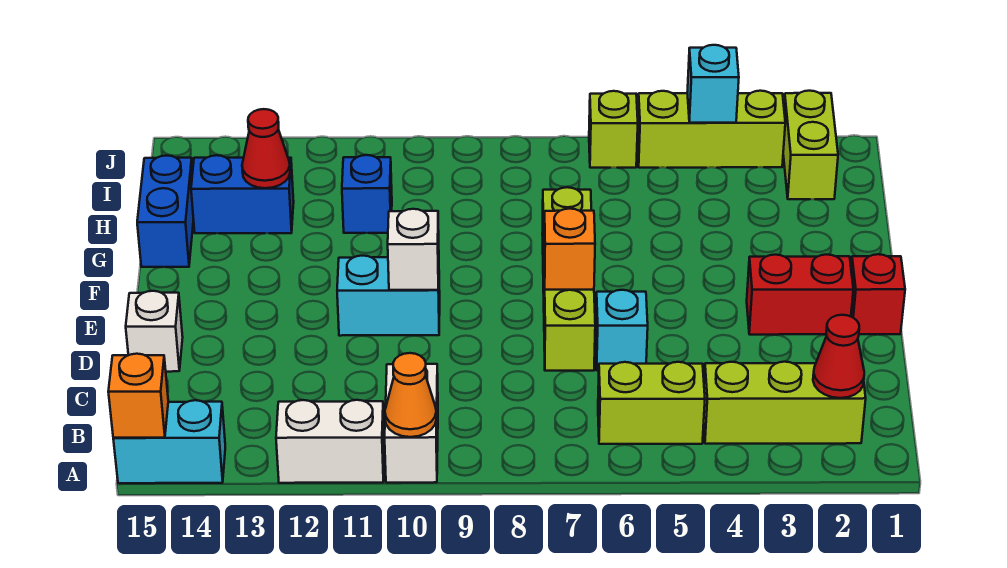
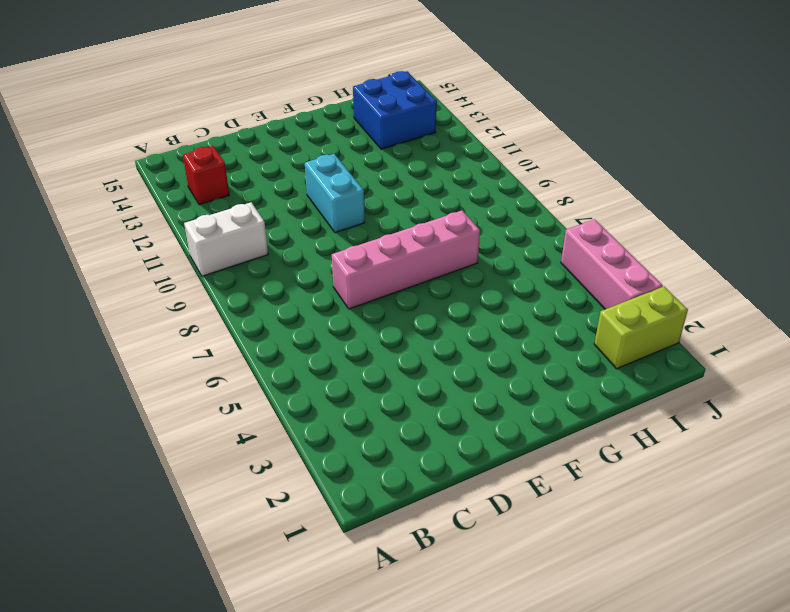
red 1x1 brick [183,146,229,205] -> red 1x1 brick moved to [851,254,905,334]
pink 1x4 brick [332,211,480,309] -> lime 1x4 brick [542,187,595,371]
blue 2x2 brick [353,71,437,149] -> blue 1x2 brick [191,155,294,233]
pink 1x3 brick [561,220,663,309] -> lime 1x3 brick [637,91,785,168]
none -> white 1x2 brick [276,400,385,483]
none -> cyan 1x2 brick [113,400,225,483]
none -> lime 1x3 brick [704,362,866,444]

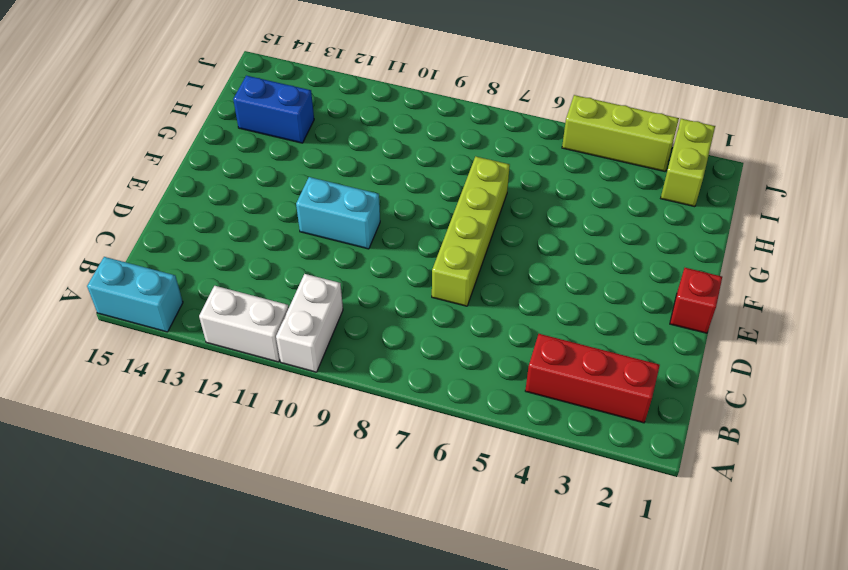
red 1x3 brick [525,334,660,423] -> lime 1x3 brick [704,362,866,444]
none -> lime 1x2 brick [598,362,705,444]
none -> cyan 1x1 brick [596,290,648,371]
none -> white 1x1 brick [126,291,183,372]

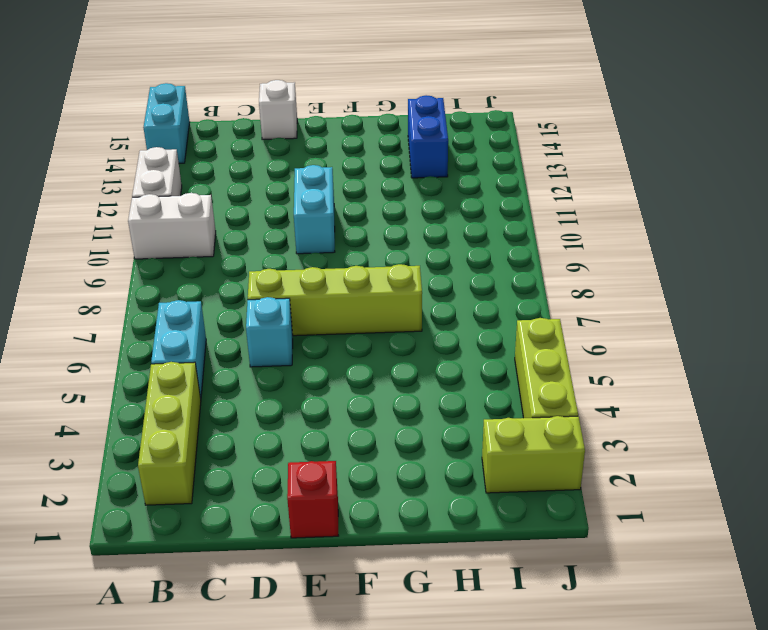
cyan 1x2 brick [151,300,206,398] -> lime 1x2 brick [598,362,705,444]
none -> red 1x2 brick [747,254,853,335]
none -> blue 1x2 brick [137,156,194,267]
none -> blue 1x1 brick [342,155,392,233]

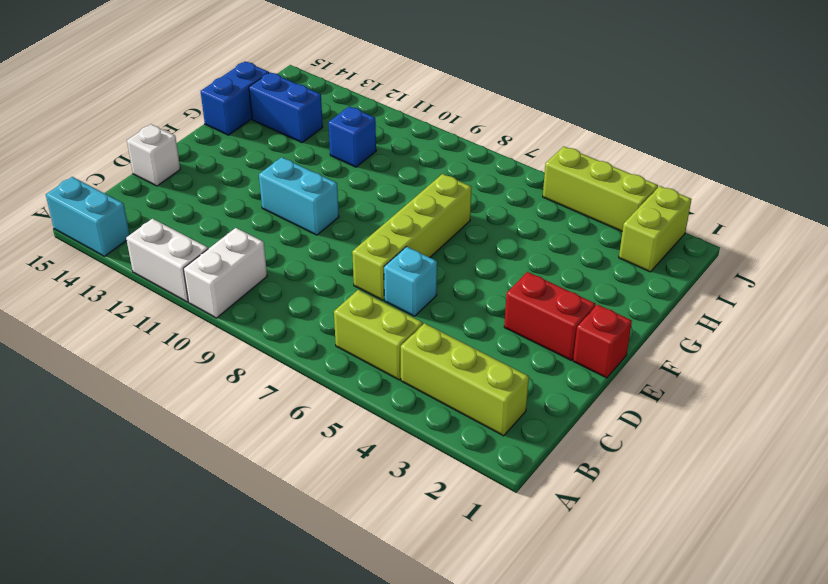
none -> lime 1x1 brick [589,91,638,168]
none -> orange 1x1 cone [385,353,436,437]
none -> orange 1x1 brick [108,354,168,438]

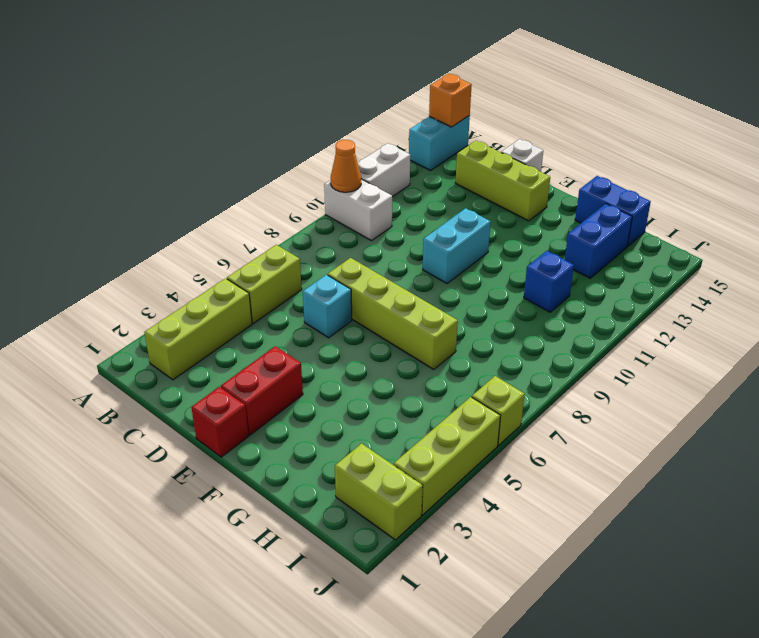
lime 1x3 brick [455,141,550,221] -> none
none -> red 1x1 cone [813,315,864,398]
none -> orange 1x1 brick [544,209,595,290]
none -> white 1x1 brick [388,209,439,290]

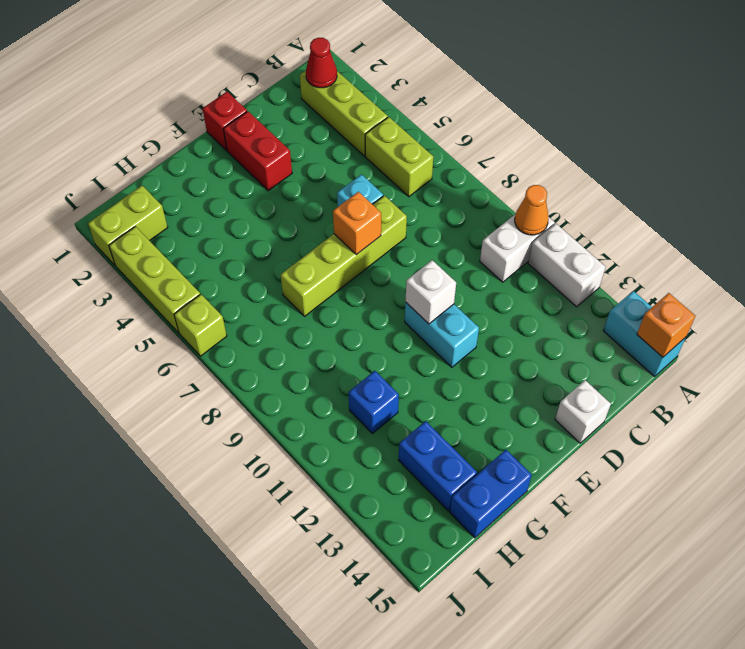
none -> red 1x1 cone [242,109,290,188]
none -> cyan 1x1 brick [687,45,739,123]

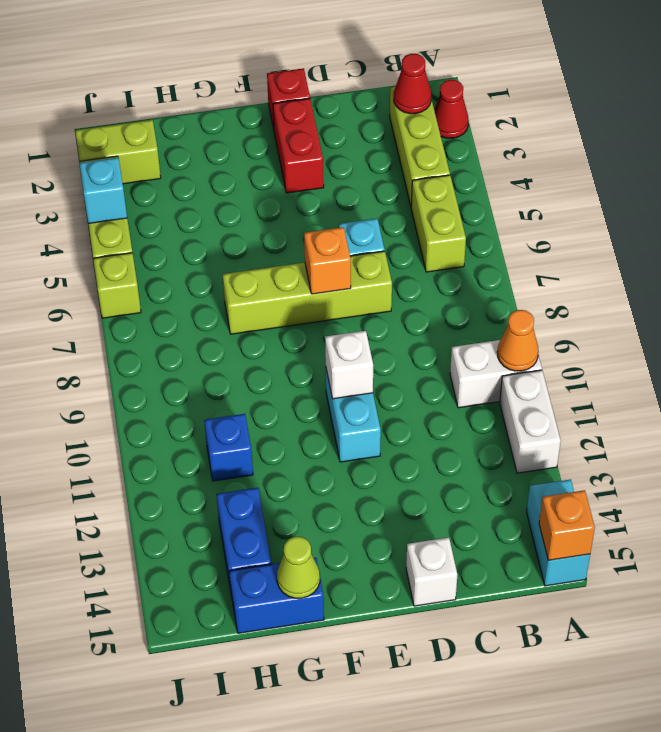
red 1x1 cone [434,80,469,138] -> red 1x1 cone moved to [242,109,290,188]
lime 1x1 cone [277,537,320,598] -> none

